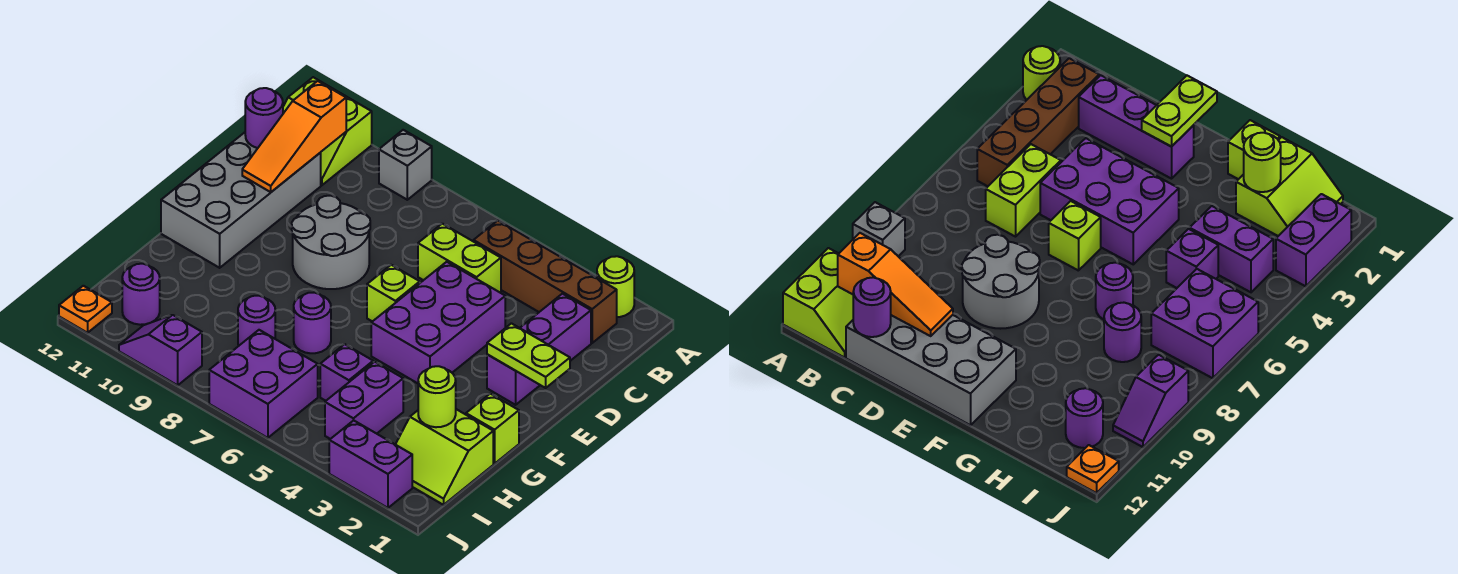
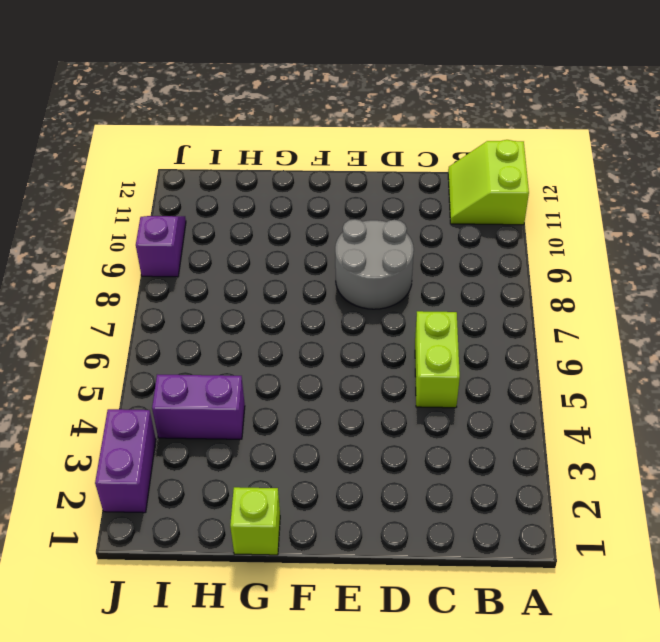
none -> lime 1x1 round brick [597,256,634,317]
none -> grey 1x1 brick [379,130,432,200]
none -> brown 1x4 brick [474,221,617,343]

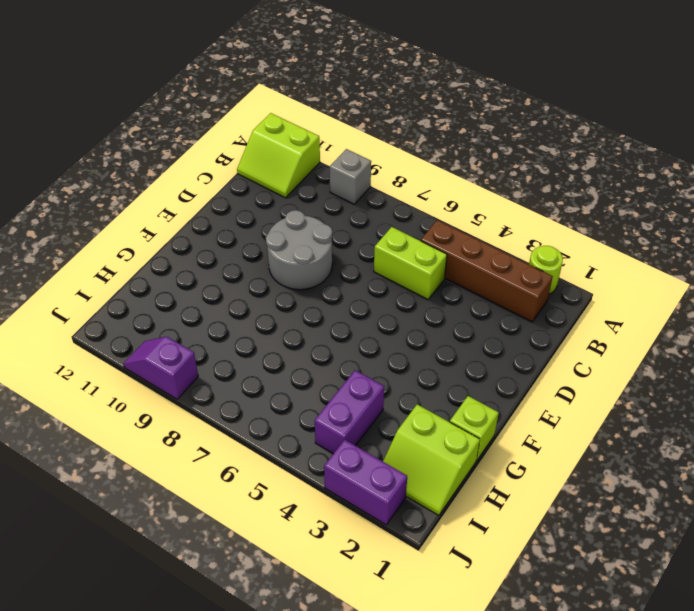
none -> purple 1x3 brick [487,294,591,405]
none -> grey 2x4 brick [161,132,321,268]
none -> purple 2x3 brick [371,262,505,383]

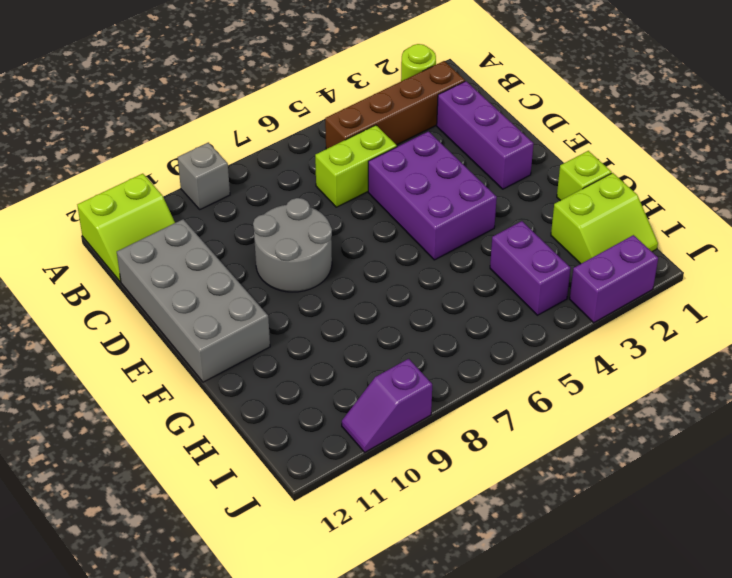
none -> lime 1x1 brick [367,265,420,322]
none -> purple 1x1 round brick [294,293,331,353]
none -> purple 1x1 brick [320,344,373,401]

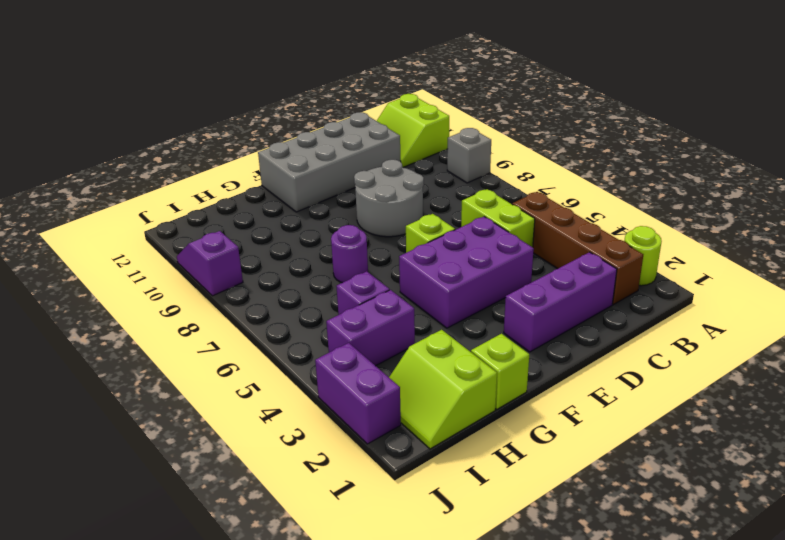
none -> purple 1x1 round brick [238,296,275,346]
none -> purple 2x2 brick [209,330,318,438]
none -> purple 1x1 round brick [122,264,160,325]

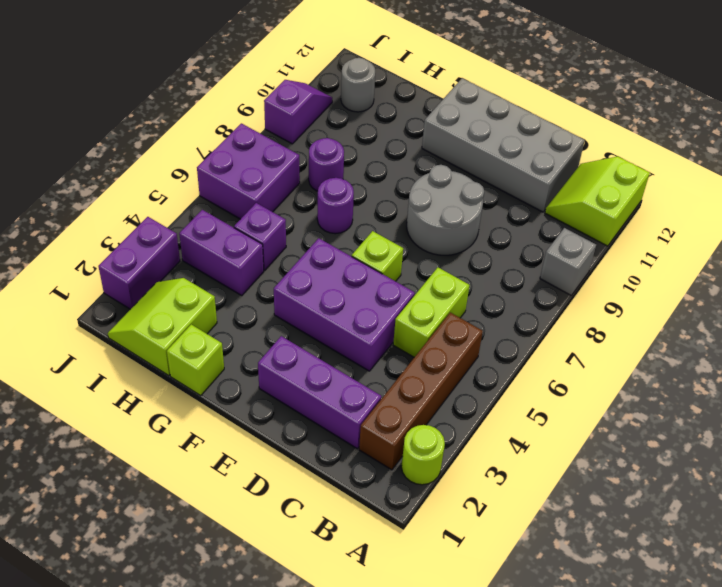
grey 1x1 round brick [341,58,375,112] -> purple 1x1 round brick [122,264,160,325]
none -> orange 1x1 plate [59,286,112,333]
none -> orange 1x3 slope [242,81,346,192]
none -> purple 1x1 round brick [245,88,283,148]

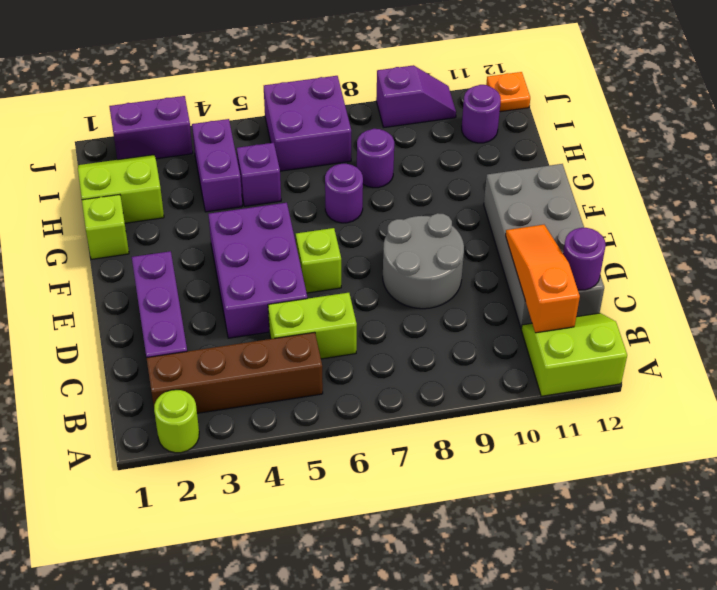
none -> grey 1x1 brick [379,130,432,200]
none -> lime 1x2 plate [487,323,570,388]
none -> lime 1x1 round brick [418,366,456,427]

